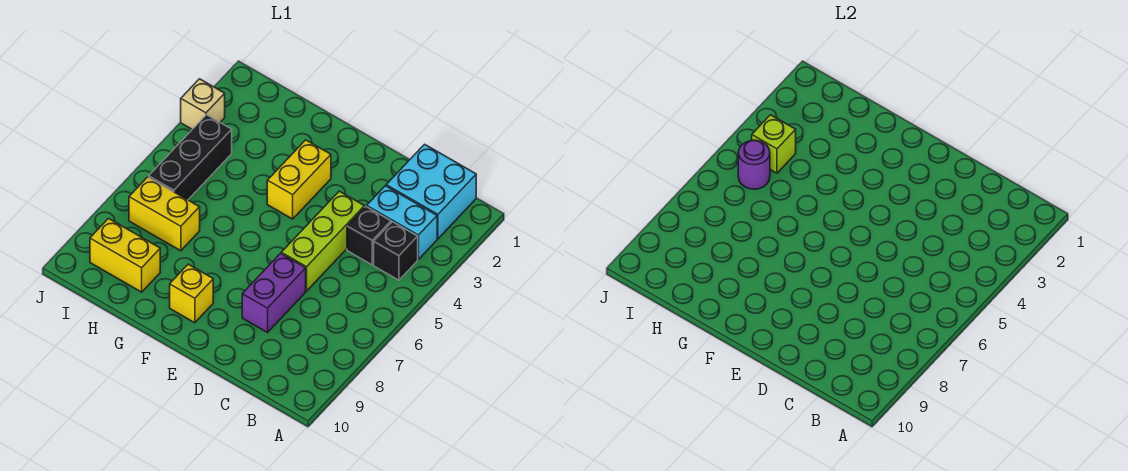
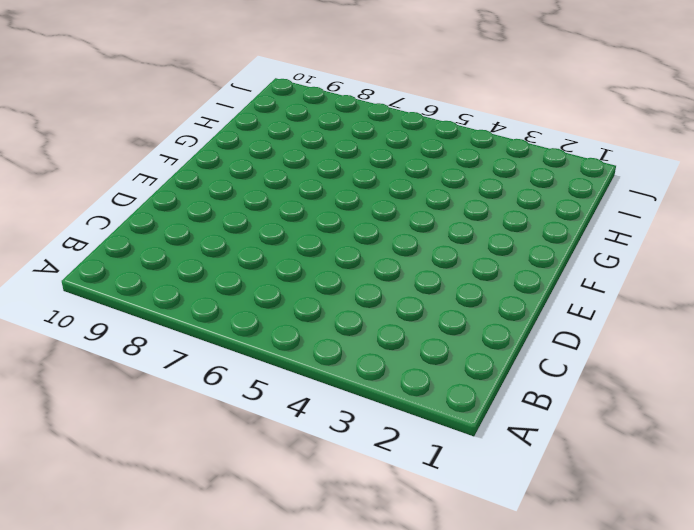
none -> cyan 2x2 brick [386,144,476,239]
none -> cyan 1x2 brick [367,186,437,259]
none -> black 1x1 brick [374,222,418,280]

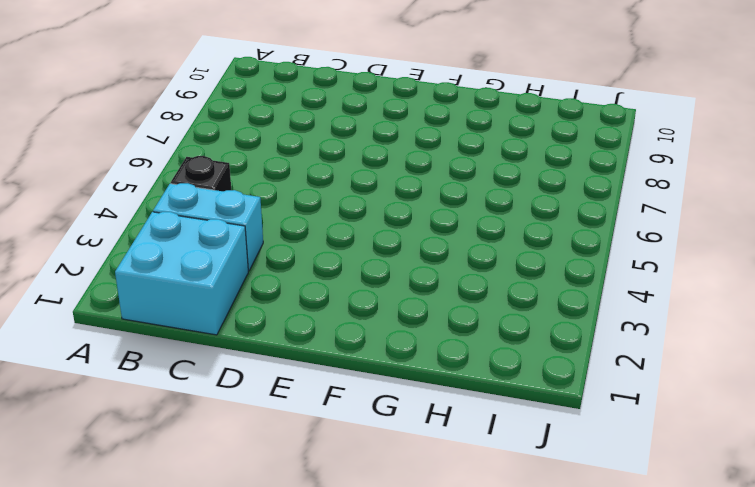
none -> black 1x1 brick [347,207,391,265]
none -> lime 1x3 brick [281,191,364,291]
none -> purple 1x2 brick [242,253,306,333]

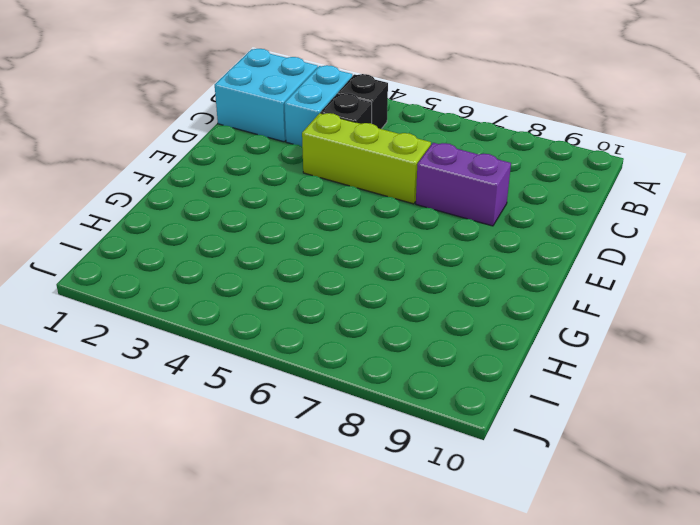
none -> yellow 1x2 brick [267,140,331,219]
none -> yellow 1x1 brick [170,264,213,323]
none -> yellow 1x2 brick [129,177,200,251]

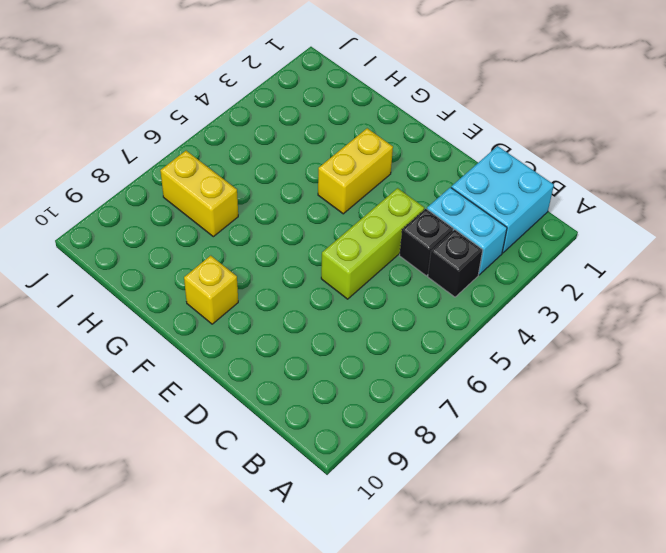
none -> purple 1x2 brick [242,253,306,333]
none -> yellow 1x2 brick [90,218,160,292]
none -> black 1x3 brick [149,115,232,200]

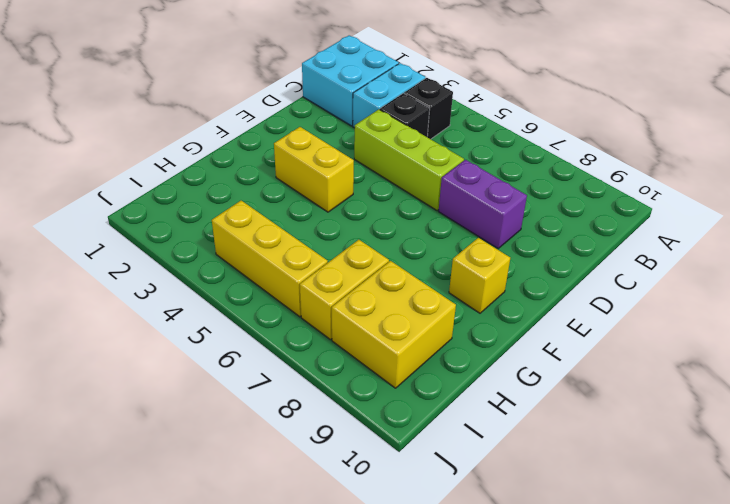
yellow 2x2 brick [332,261,456,388] -> yellow 1x2 brick [90,218,160,292]
yellow 1x3 brick [212,201,328,317] -> black 1x3 brick [149,115,232,200]
none -> tan 1x1 brick [181,79,225,129]
none -> lime 1x1 brick [752,115,796,173]
none -> purple 1x1 round brick [738,140,770,189]

